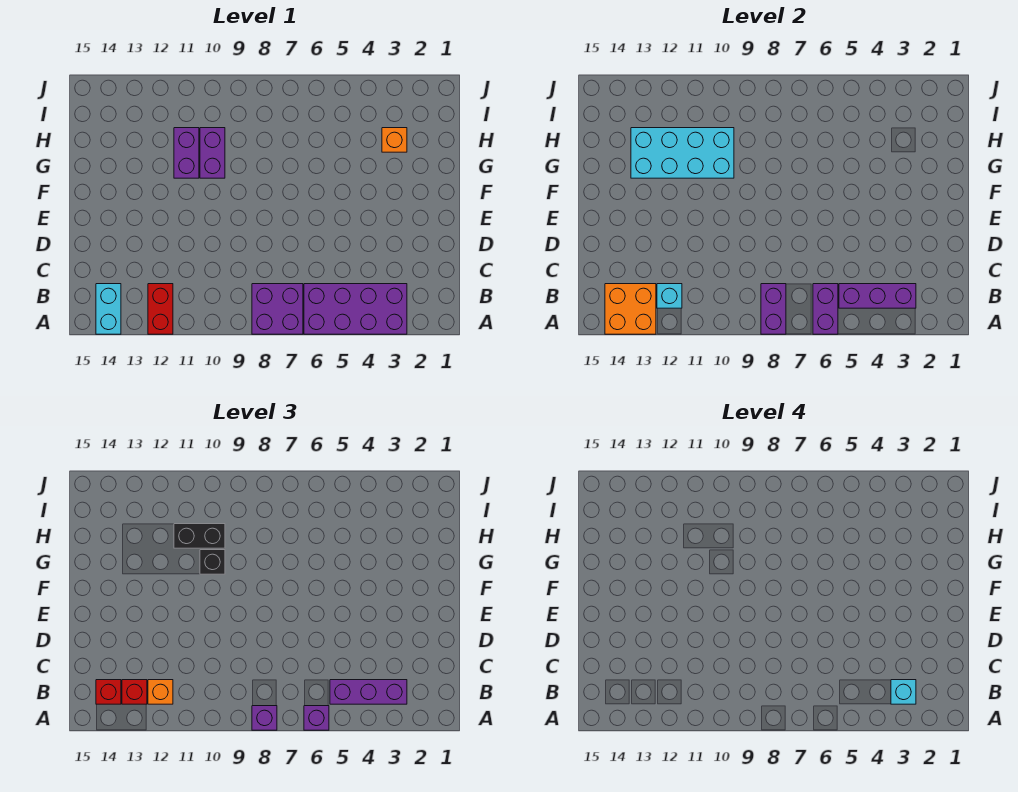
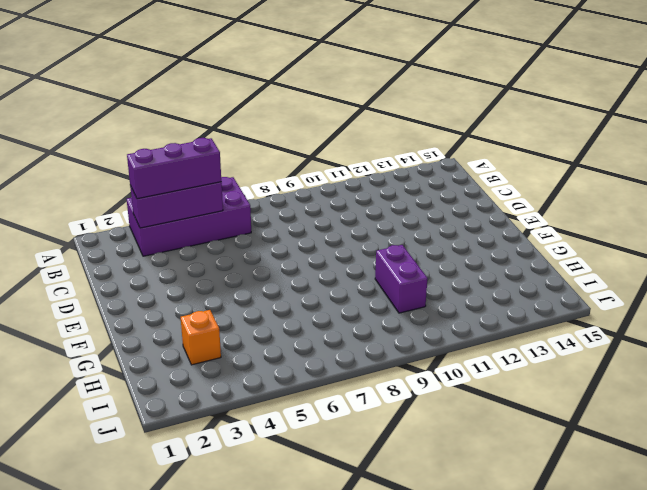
none -> purple 2x2 brick [252,284,303,334]
none -> red 1x2 brick [148,284,173,334]
none -> cyan 1x2 brick [96,284,121,334]

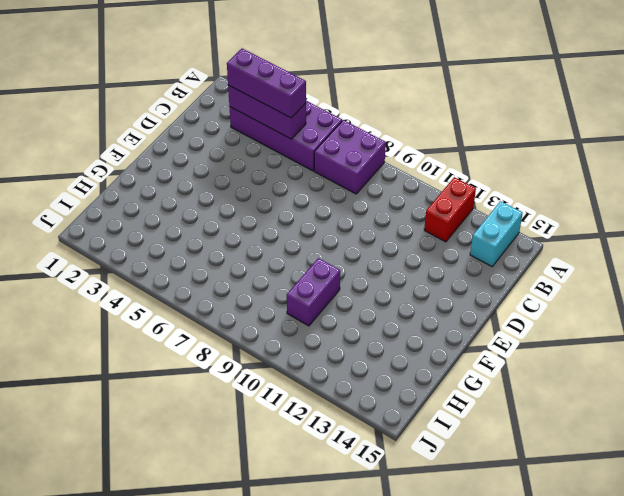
none -> purple 1x2 brick [174,128,199,178]
none -> orange 1x1 brick [382,128,407,152]
none -> purple 1x2 brick [813,284,838,334]

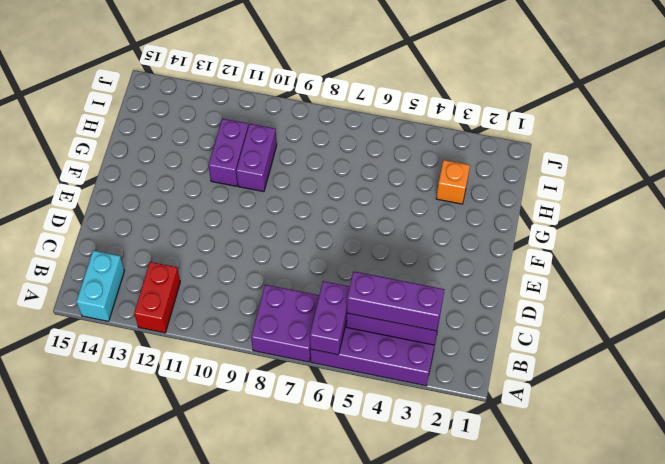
none -> purple 1x2 brick [761,284,786,334]
none -> orange 2x2 brick [605,284,656,334]
none -> cyan 1x1 brick [657,284,682,308]

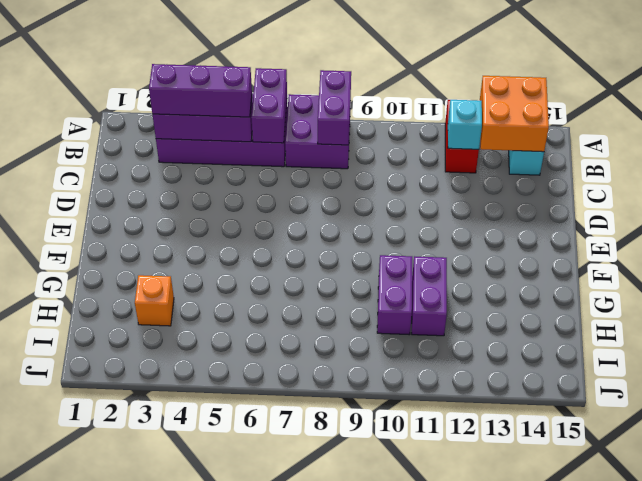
none -> cyan 2x4 brick [631,128,734,178]
none -> purple 1x1 brick [304,706,329,730]
none -> purple 1x1 brick [252,706,277,730]

